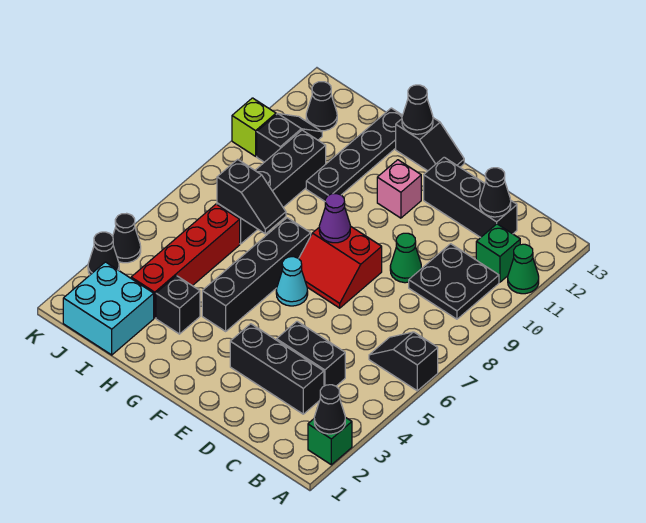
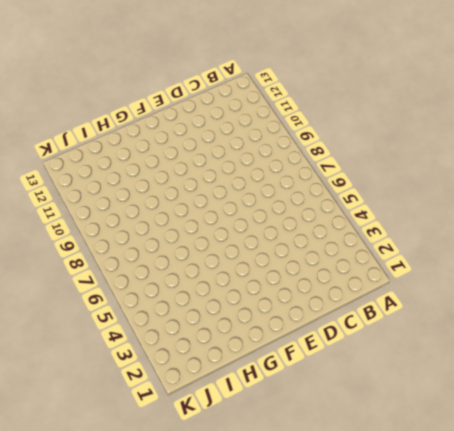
none -> green 1x1 brick [308,417,352,465]
none -> black 1x2 slope [369,332,438,391]
none -> green 1x1 cone [508,244,539,294]

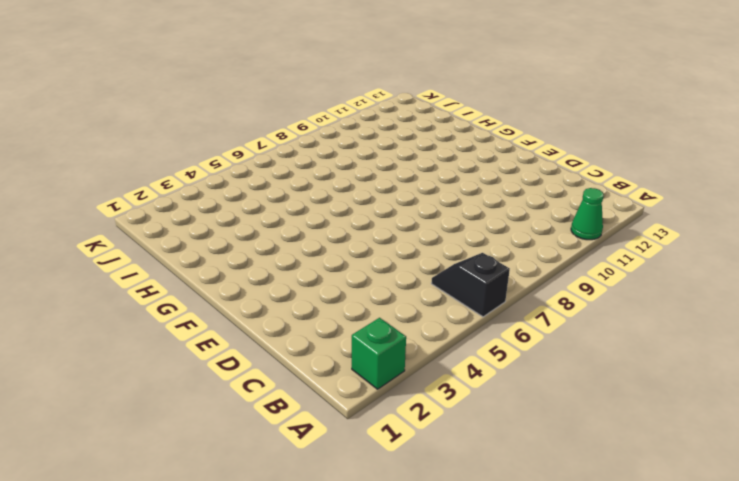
none -> black 2x2 plate [409,244,499,319]
none -> green 1x1 brick [476,224,520,282]
none -> black 1x3 brick [230,324,324,414]

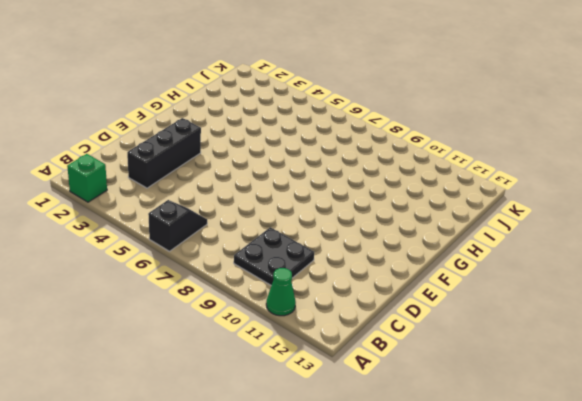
none -> green 1x1 brick [476,224,520,282]
none -> black 1x2 brick [277,321,345,386]
none -> black 1x3 brick [424,157,517,238]

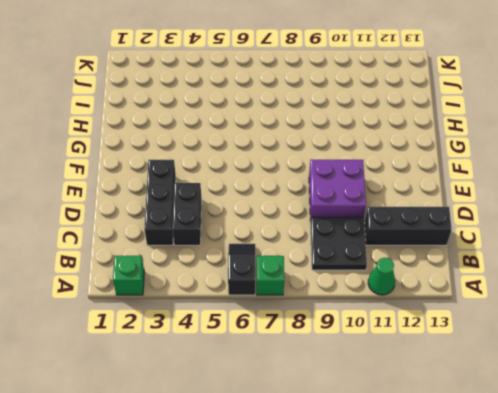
green 1x1 brick [257,256,284,295] -> green 1x1 brick moved to [476,224,520,282]
black 1x3 brick [364,207,452,245] -> black 1x3 brick turned to [424,157,517,238]
purple 2x2 brick [309,160,366,220] -> green 1x1 cone [390,233,421,283]
none -> red 2x2 slope [299,226,382,308]
none -> cyan 1x1 cone [276,257,308,306]
none -> pink 1x1 brick [377,160,421,218]

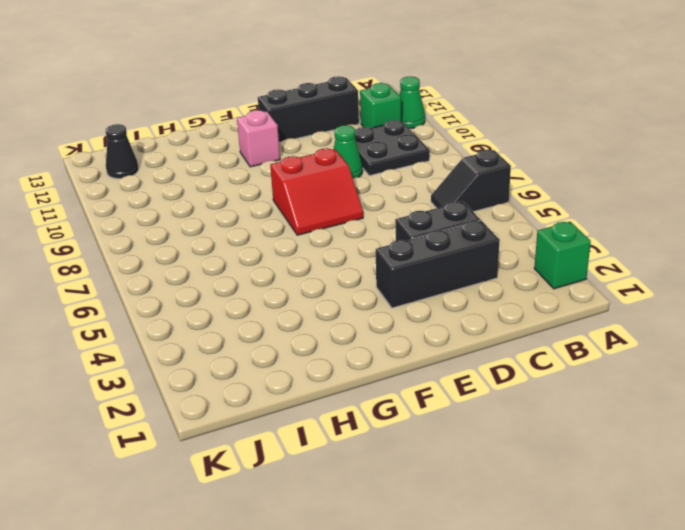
none -> cyan 1x1 cone [276,257,308,306]
none -> black 1x2 slope [396,118,464,171]
none -> black 1x4 brick [202,218,311,331]

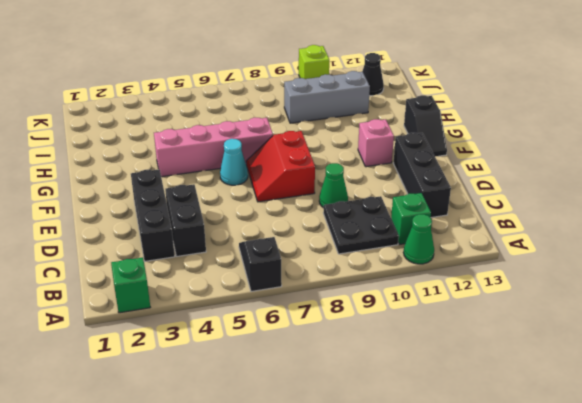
pink 1x4 brick [154,117,273,177] -> black 1x4 brick [202,218,311,331]
grey 1x3 brick [284,71,370,123] -> black 1x4 brick [217,130,326,244]
none -> black 1x1 brick [156,276,200,334]
none -> black 1x4 plate [306,108,403,201]
none -> cyan 2x2 brick [63,262,154,355]

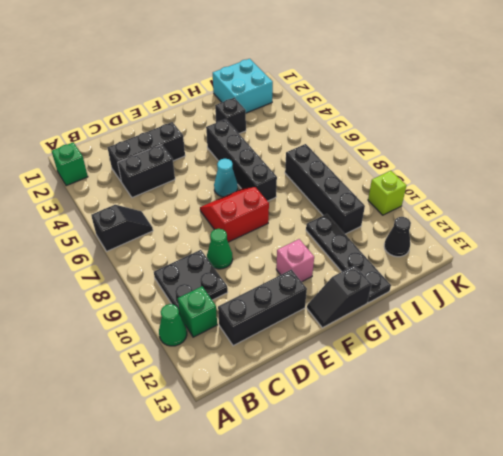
none -> red 1x4 brick [131,204,240,318]
none -> black 1x2 slope [257,114,322,162]
none -> black 1x1 cone [88,232,119,275]

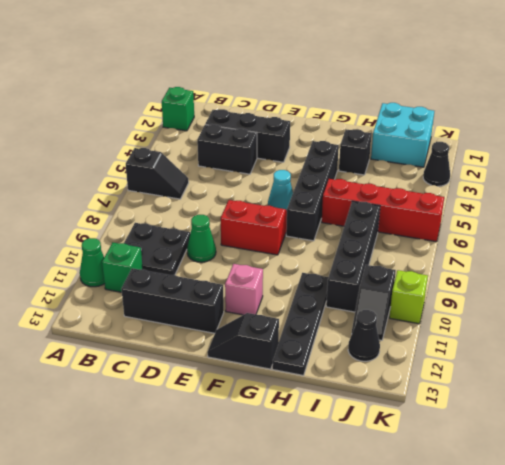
red 1x4 brick [322,179,444,242] -> red 1x4 brick turned to [131,204,240,318]
none -> black 1x1 cone [113,213,141,263]
none -> black 1x1 cone [314,385,345,434]
none -> black 1x1 cone [480,168,511,217]

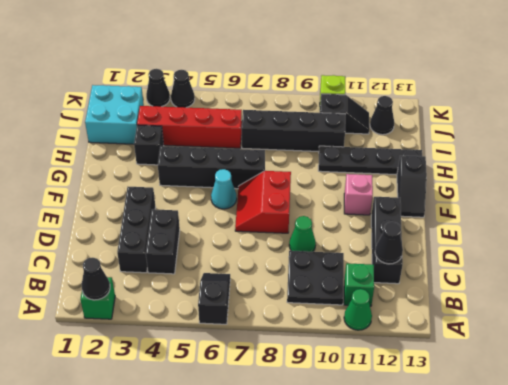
none -> purple 1x1 cone [319,194,350,243]
none -> black 1x1 cone [402,85,433,134]
none -> black 1x2 slope [217,159,286,234]

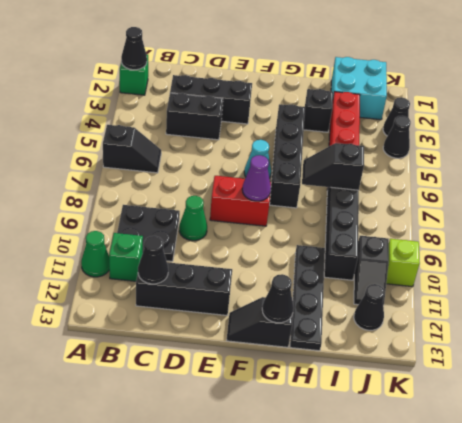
none -> pink 1x1 brick [377,160,421,218]

